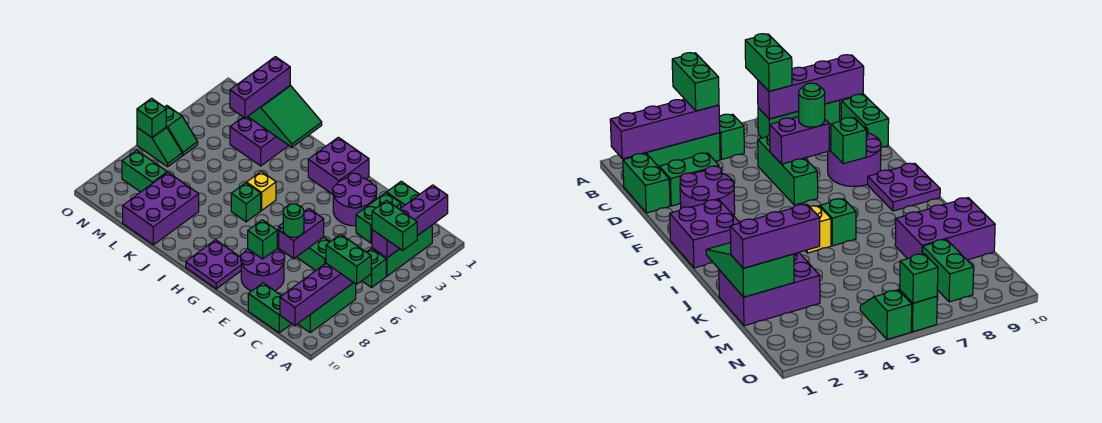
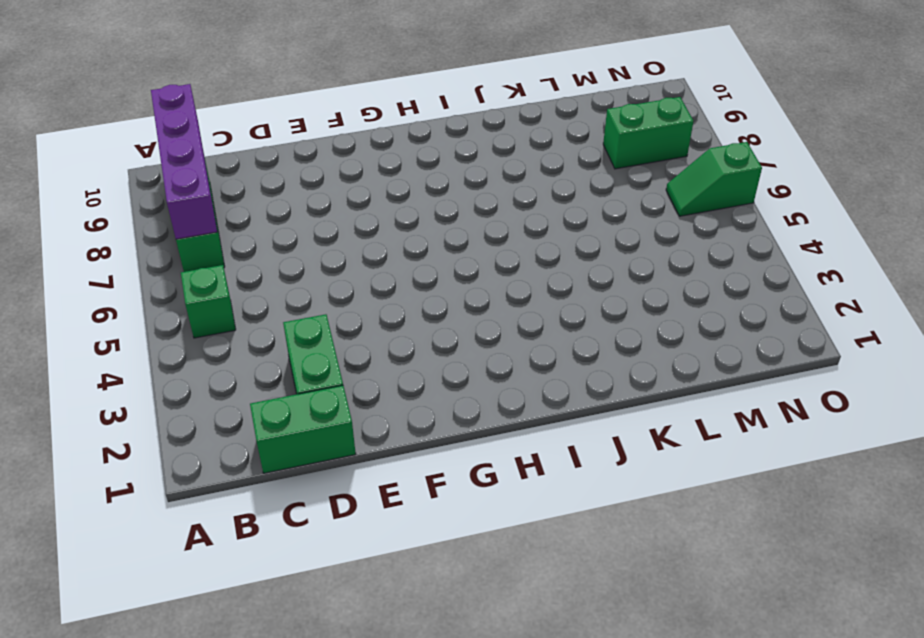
none -> green 1x3 brick [372,225,432,276]
none -> green 1x2 brick [248,283,292,333]
none -> green 1x3 brick [278,223,330,270]

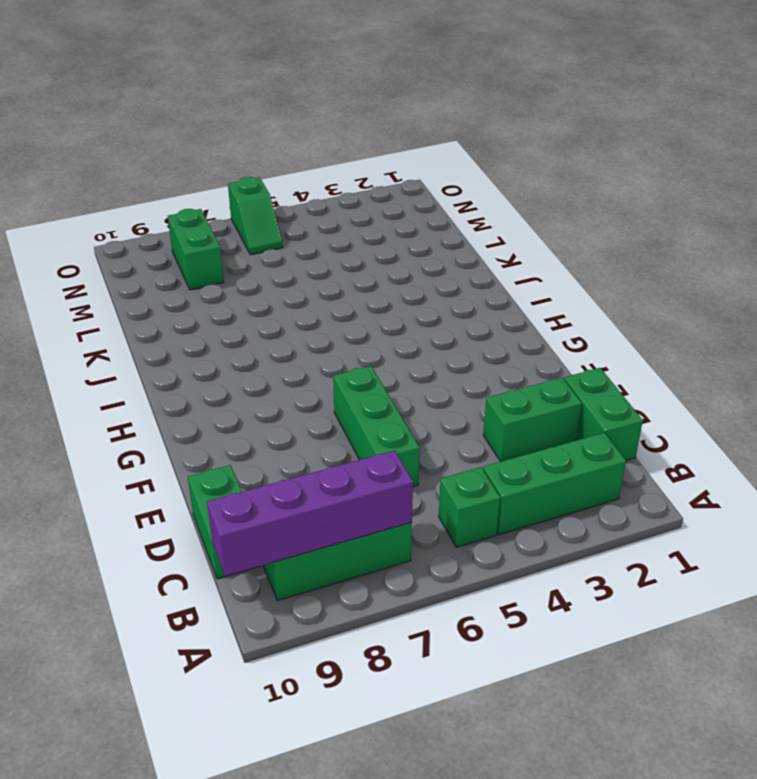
none -> purple 2x2 round brick [333,173,377,226]
none -> purple 2x2 round brick [241,249,285,291]
none -> purple 2x2 brick [308,137,369,194]

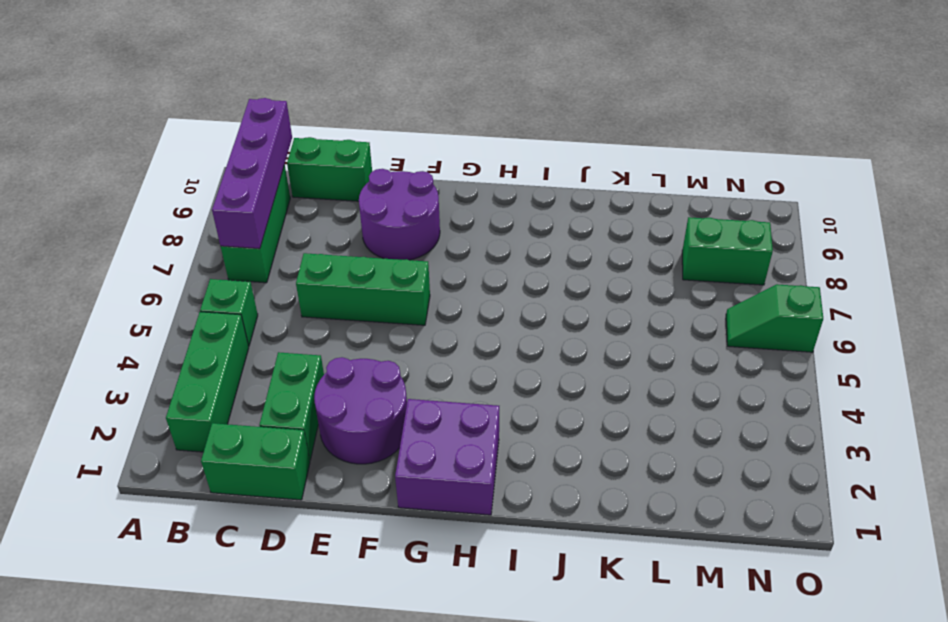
none -> purple 2x2 plate [186,240,241,289]
none -> yellow 1x1 brick [247,172,276,210]
none -> green 1x1 brick [231,183,261,222]

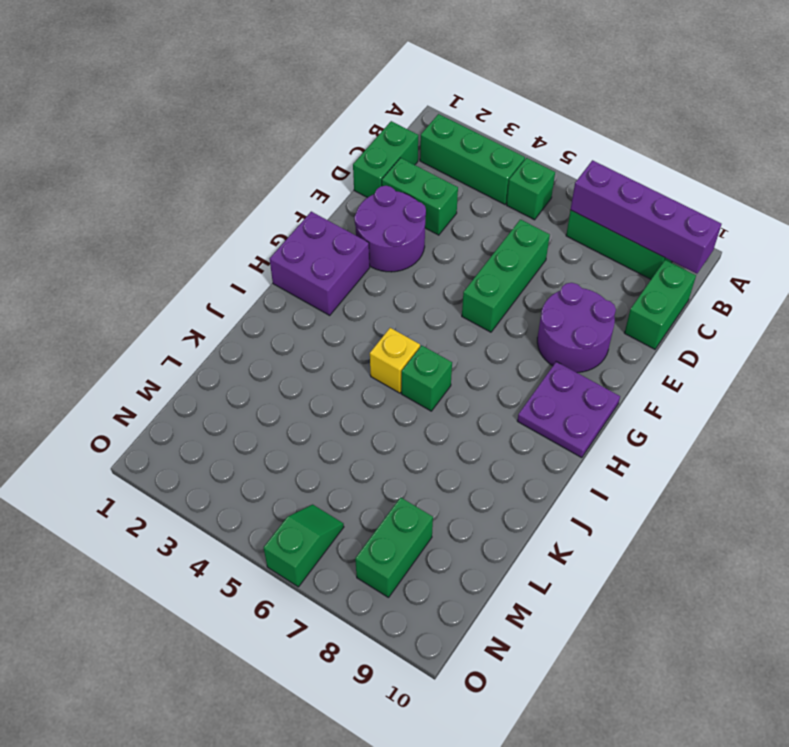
none -> purple 2x3 brick [230,117,289,166]
none -> purple 2x3 brick [123,172,199,245]
none -> green 1x2 slope [165,106,198,155]

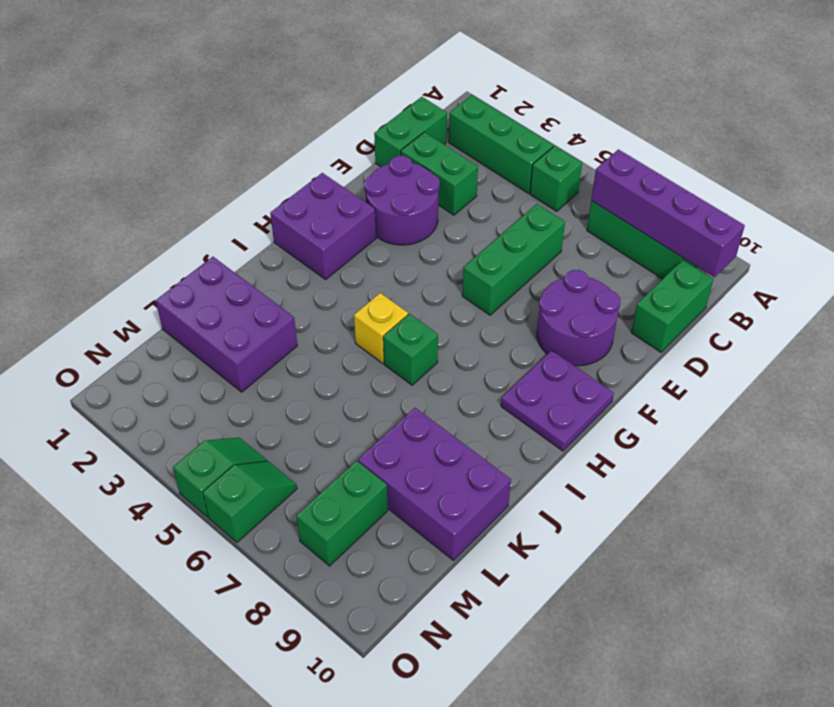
none -> purple 1x4 brick [372,185,448,258]
none -> purple 1x2 brick [279,208,324,259]
none -> green 1x1 brick [248,220,277,259]

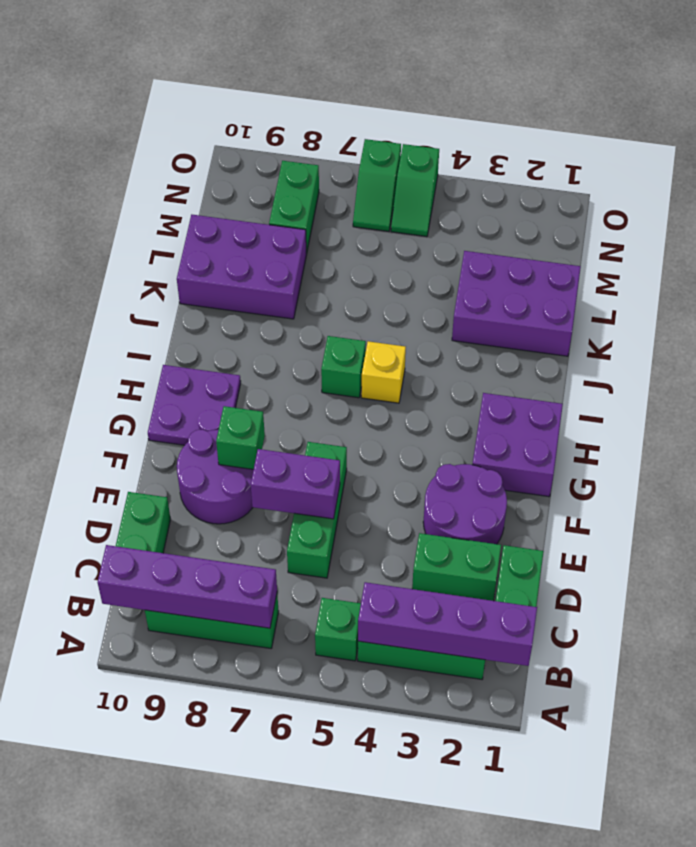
none -> green 2x3 slope [248,85,322,147]
none -> green 1x1 brick [137,98,166,137]
none -> green 1x2 brick [372,200,417,250]

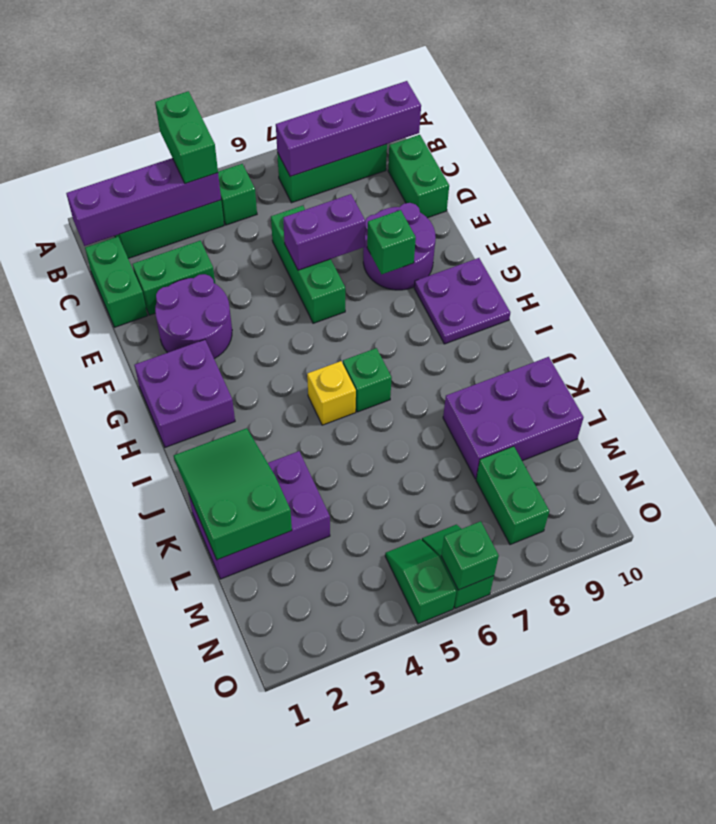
none -> green 1x2 brick [326,234,372,284]
none -> green 1x1 round brick [283,204,304,237]
none -> purple 1x3 brick [230,57,290,118]

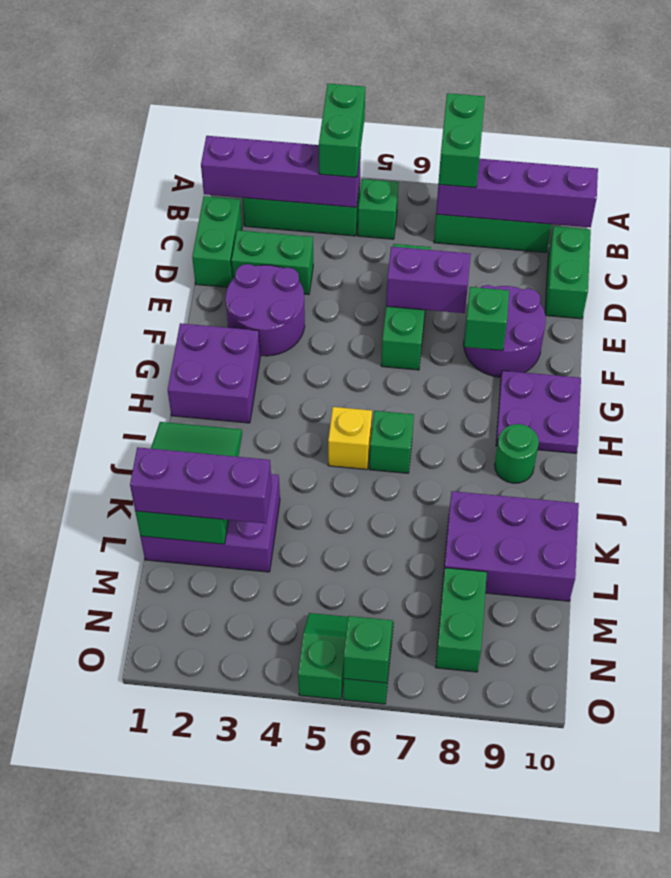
green 1x1 round brick [495,424,539,483] -> green 1x1 round brick moved to [283,204,304,237]

